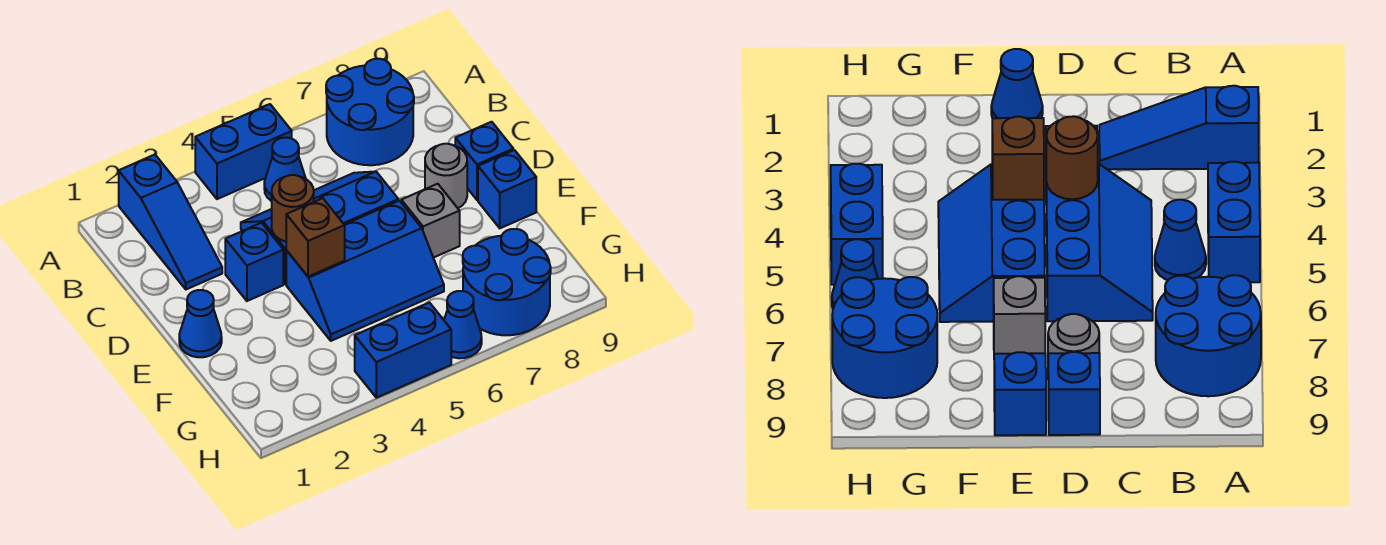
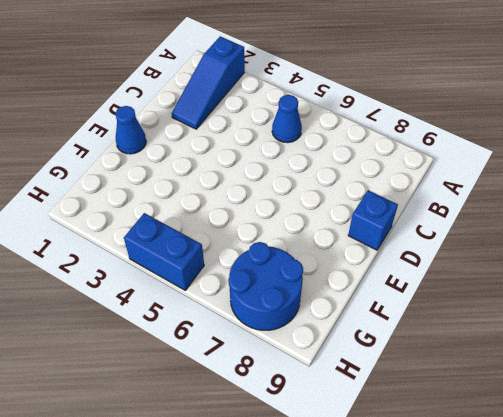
none -> blue 1x2 brick [195,104,292,199]
none -> blue 2x2 round brick [326,59,414,165]
none -> blue 2x3 slope [241,171,398,284]

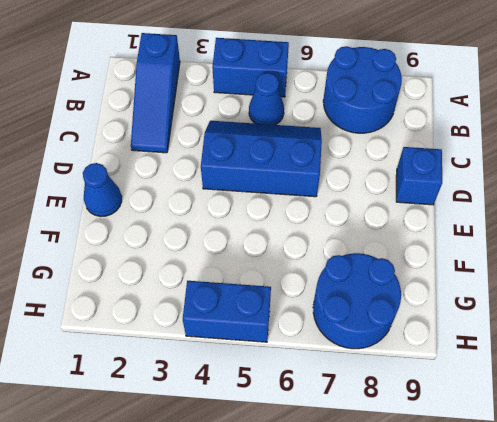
none -> blue 1x1 brick [225,223,283,301]
none -> grey 1x1 round brick [425,144,467,208]
none -> blue 2x3 slope [286,201,444,341]

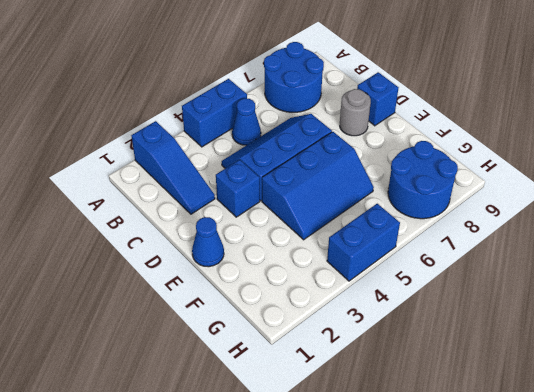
none -> grey 1x1 brick [401,184,460,258]
none -> blue 1x1 brick [478,150,536,228]
none -> blue 1x1 cone [444,291,482,358]

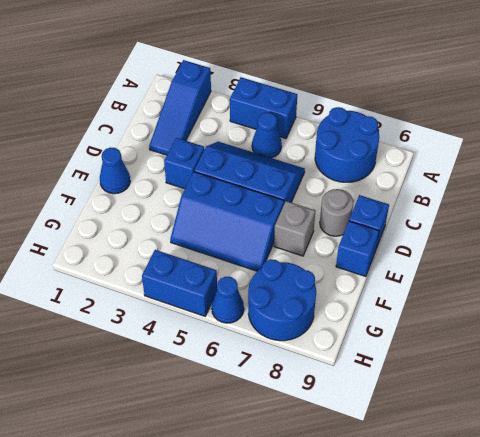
none -> brown 1x1 round brick [272,175,314,242]
none -> brown 1x1 brick [286,198,345,277]

